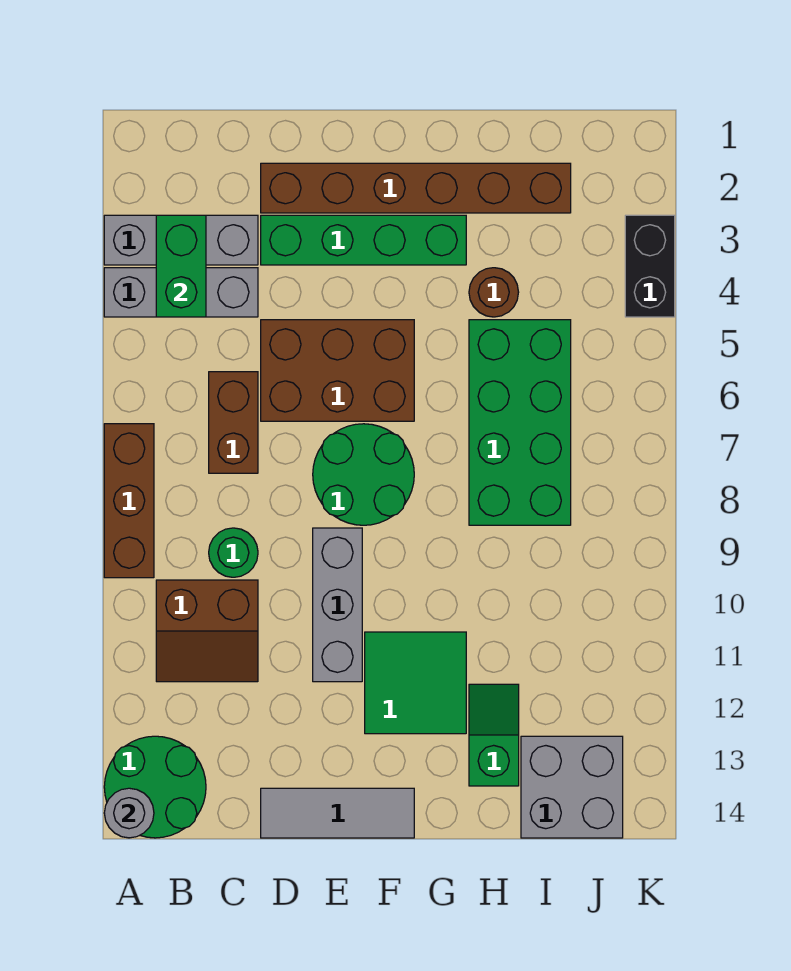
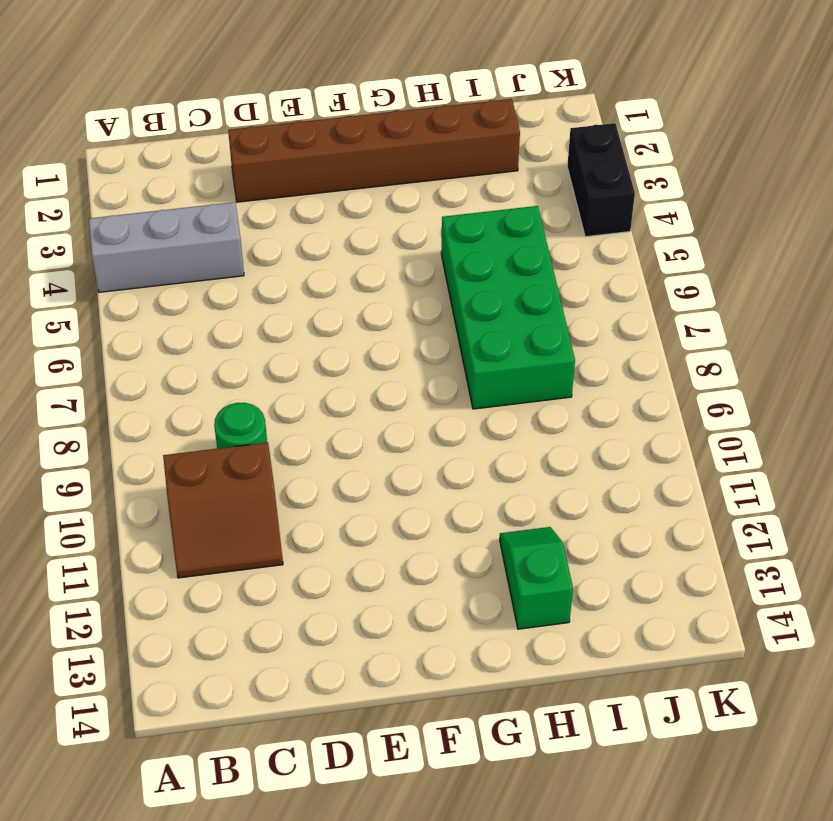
none -> grey 1x3 brick [104,215,258,265]
none -> brown 1x3 brick [104,424,154,578]
none -> green 2x2 round brick [104,736,206,838]

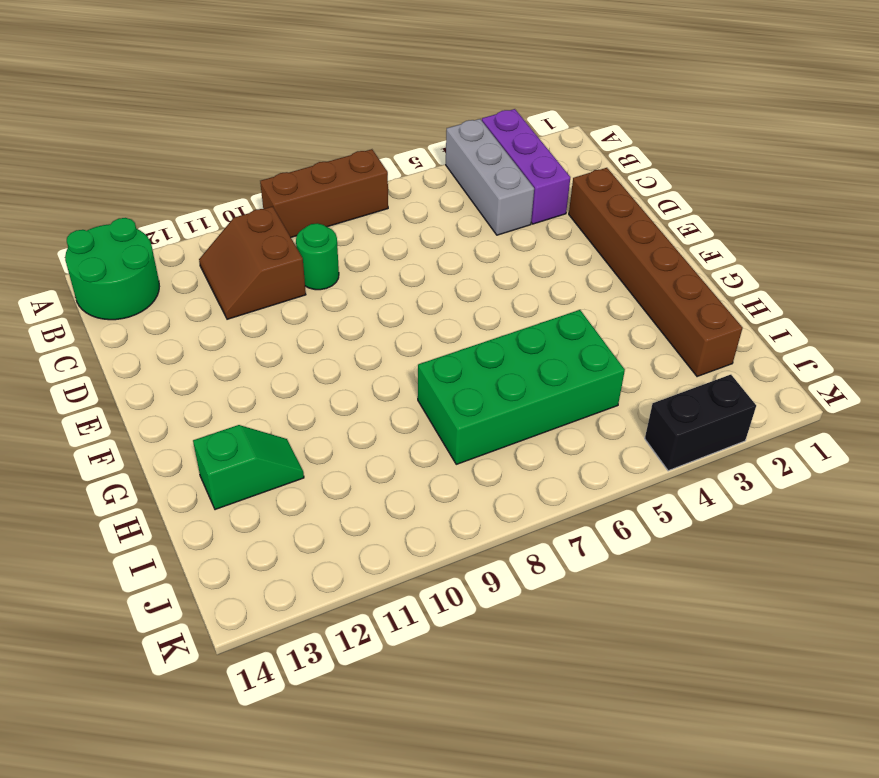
purple 1x3 brick [482,109,570,224] -> grey 1x3 brick [104,215,258,265]
none -> brown 1x2 brick [209,372,258,473]
none -> green 1x4 brick [261,215,466,265]
none -> brown 2x3 brick [261,320,414,421]

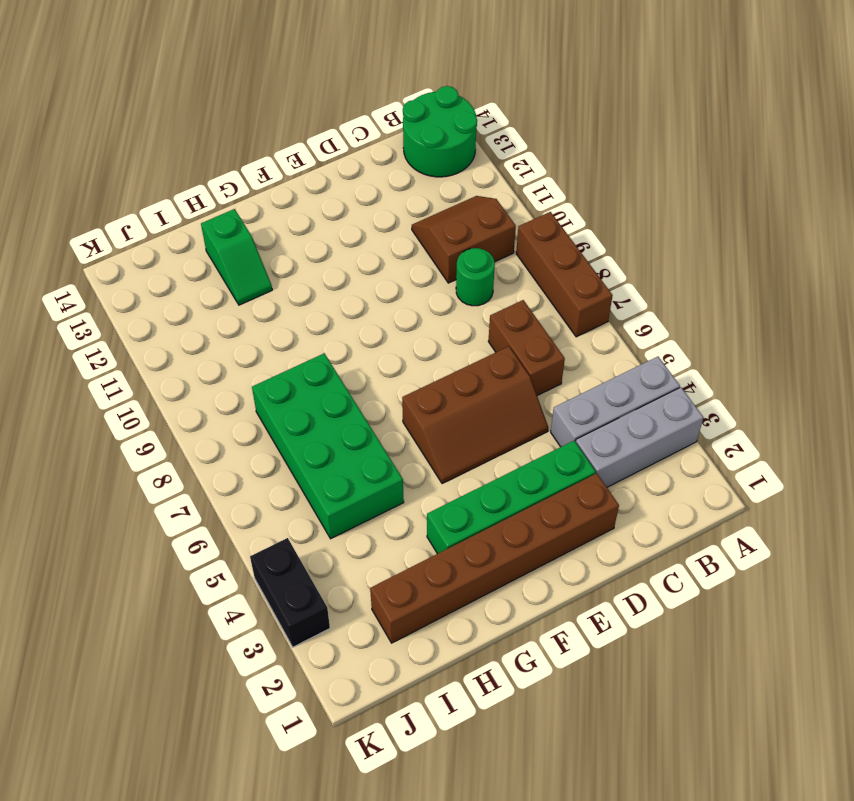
brown 2x3 slope [402,346,548,484] -> brown 2x3 brick [261,320,414,421]
none -> grey 1x3 tile [261,788,414,838]
none -> green 2x2 round brick [313,424,414,525]
none -> grey 1x3 brick [313,528,362,682]

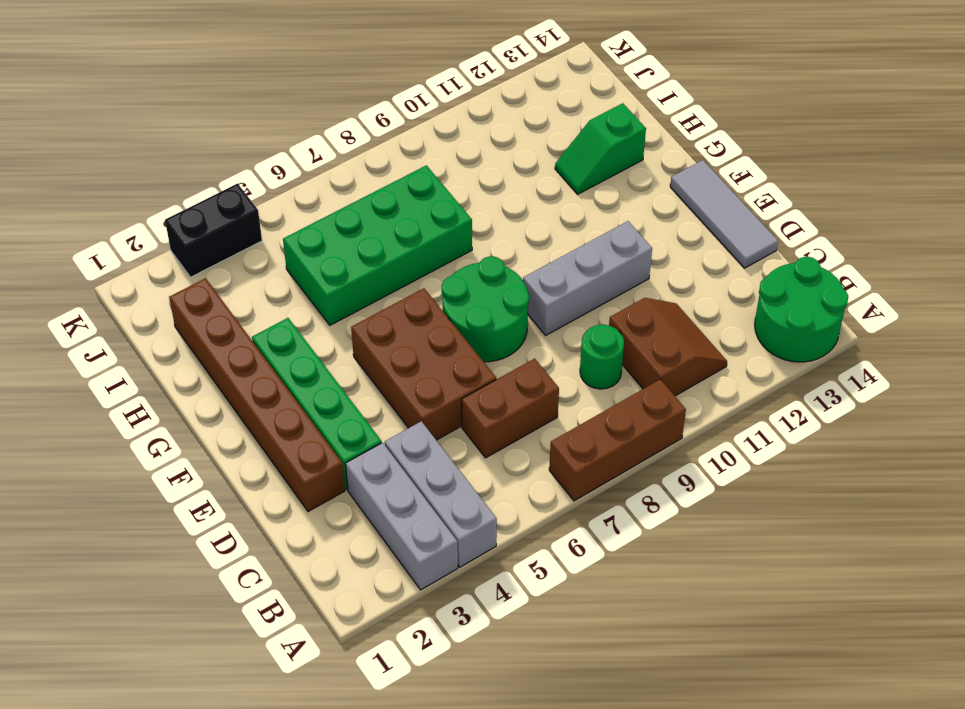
none -> green 2x2 tile [365,632,466,734]
none -> brown 1x1 round brick [469,268,519,317]
none -> grey 2x2 brick [521,736,623,838]

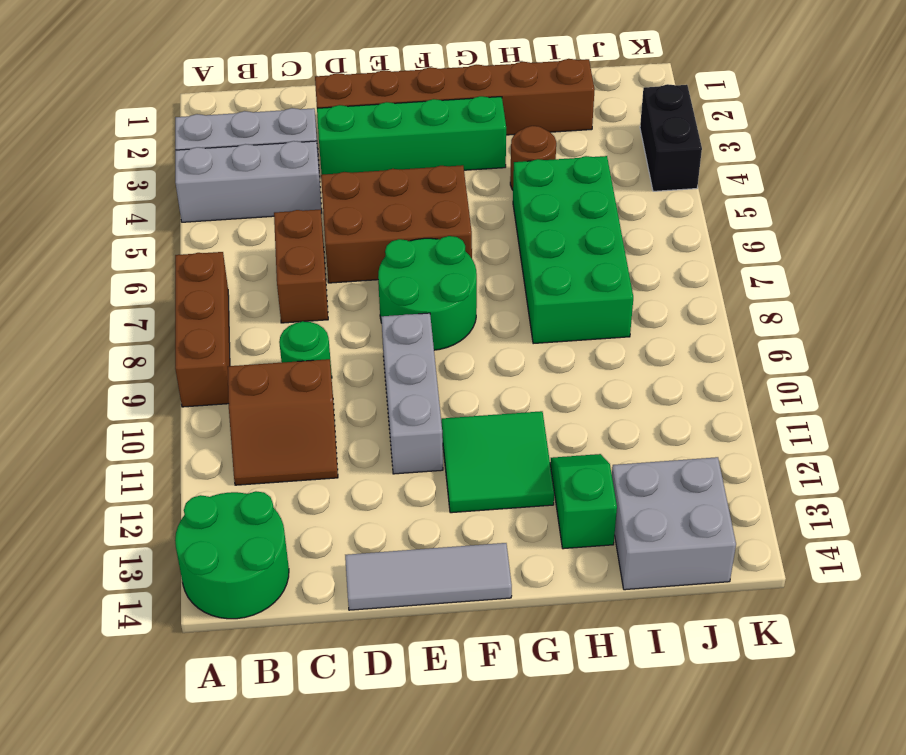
none -> grey 1x1 round brick [104,788,154,838]
none -> green 1x2 brick [156,215,206,317]

